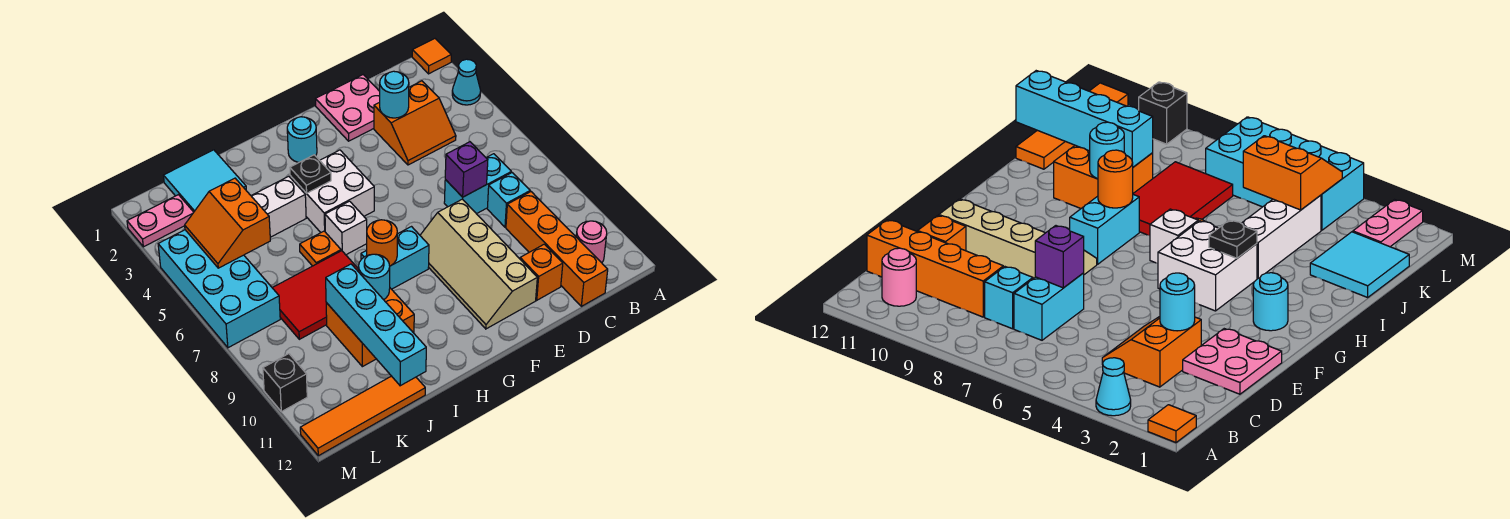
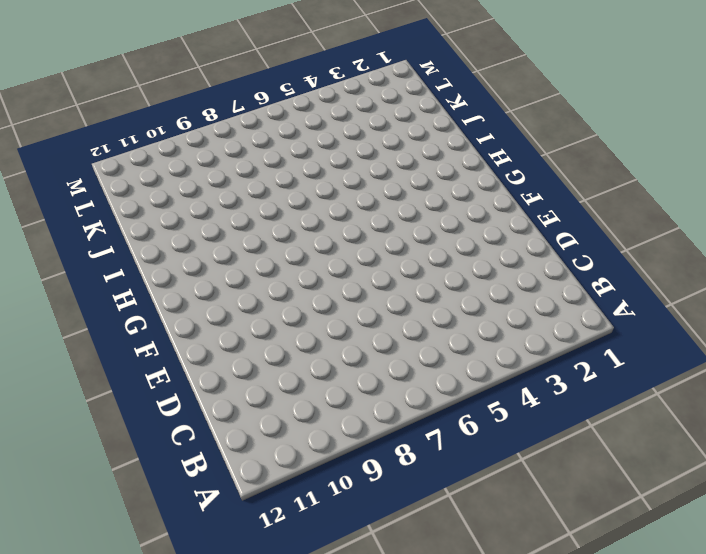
none -> orange 1x1 tile [412,39,451,74]
none -> cyan 1x1 cone [452,59,481,105]
none -> pink 1x1 round brick [576,221,607,263]
none -> orange 2x2 slope [374,81,456,165]

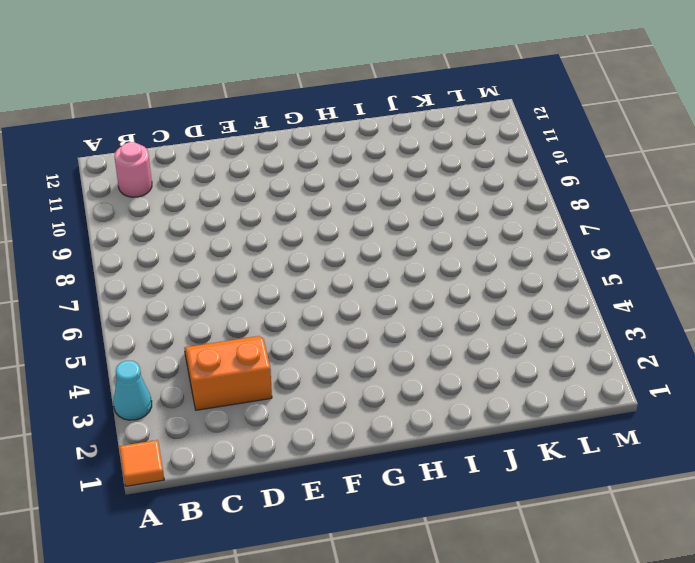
none -> cyan 1x2 brick [444,154,511,214]
none -> cyan 1x1 brick [487,173,530,227]
none -> orange 1x4 brick [506,192,608,306]
none -> pink 2x2 plate [316,75,380,141]

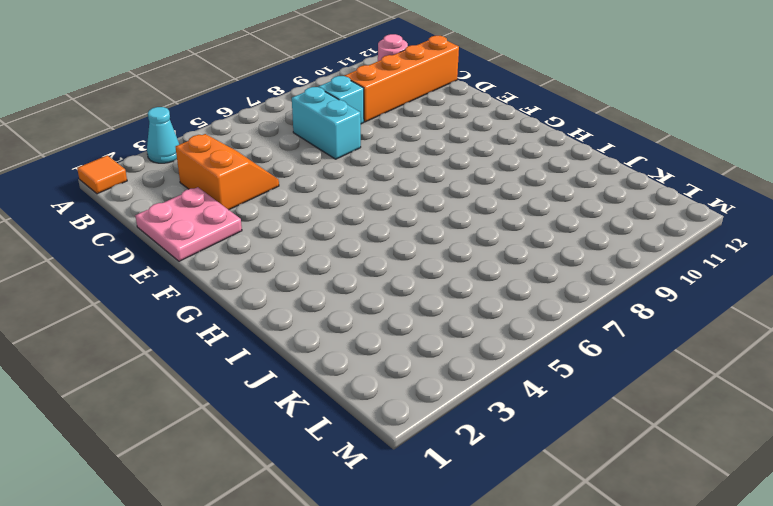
none -> orange 1x1 brick [520,244,563,300]
none -> tan 2x4 slope [420,199,537,329]
none -> cyan 1x1 round brick [287,117,317,162]
none -> white 2x2 brick [290,150,374,232]

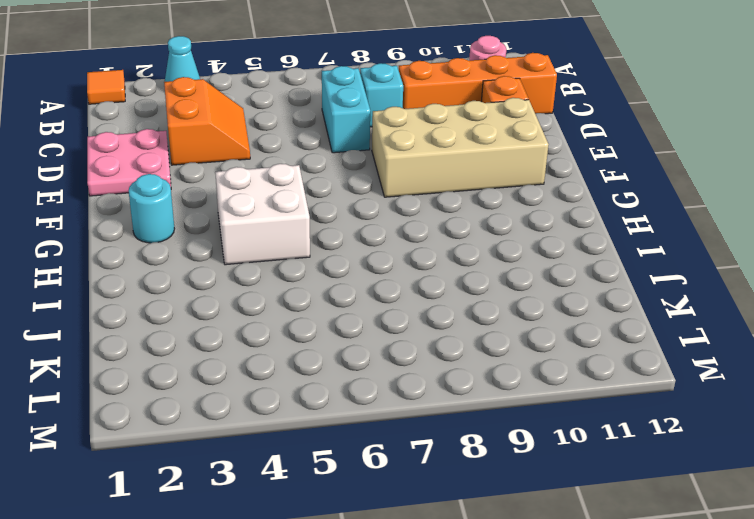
tan 2x4 brick [372,98,549,197] -> tan 2x4 slope [420,199,537,329]
none -> cyan 1x2 brick [361,227,429,289]
none -> white 1x1 brick [325,201,367,255]
none -> white 1x3 brick [251,176,306,237]
none -> orange 1x1 plate [300,231,341,266]

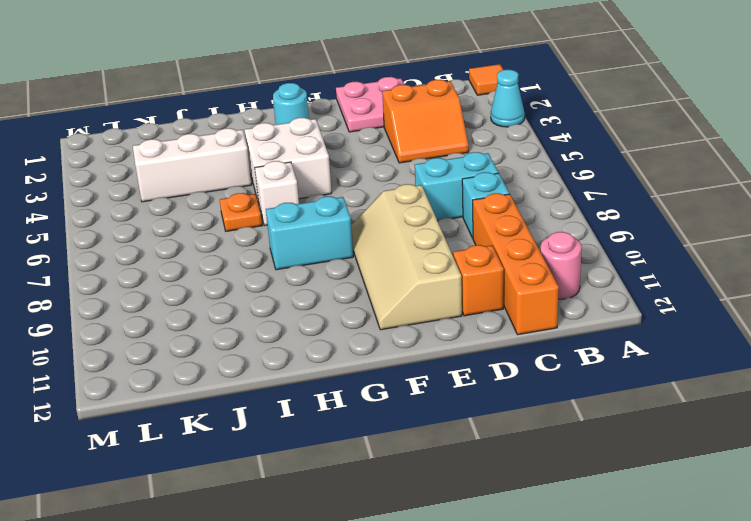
none -> red 2x3 tile [273,251,359,339]
none -> orange 2x2 brick [326,288,414,367]
none -> cyan 2x2 tile [164,150,246,212]
none -> orange 1x4 tile [300,376,425,456]

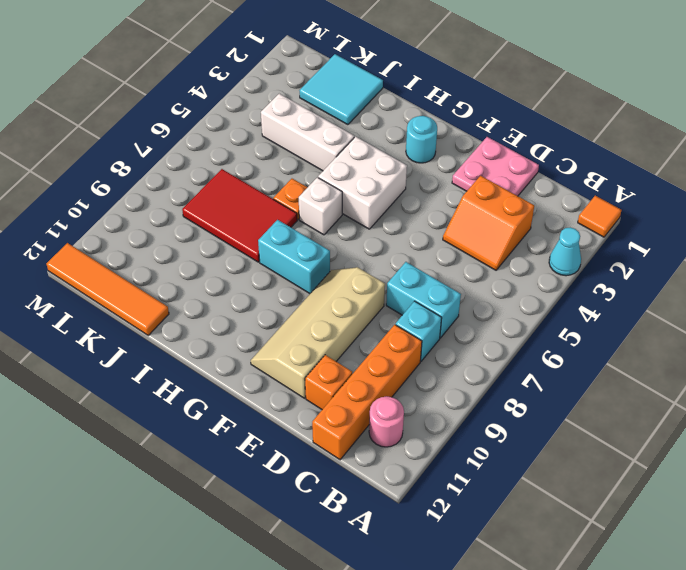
none -> orange 2x2 brick [326,288,414,367]
none -> pink 1x2 plate [127,195,194,247]
none -> cyan 2x4 brick [158,230,280,348]
none -> black 1x1 brick [263,354,307,412]

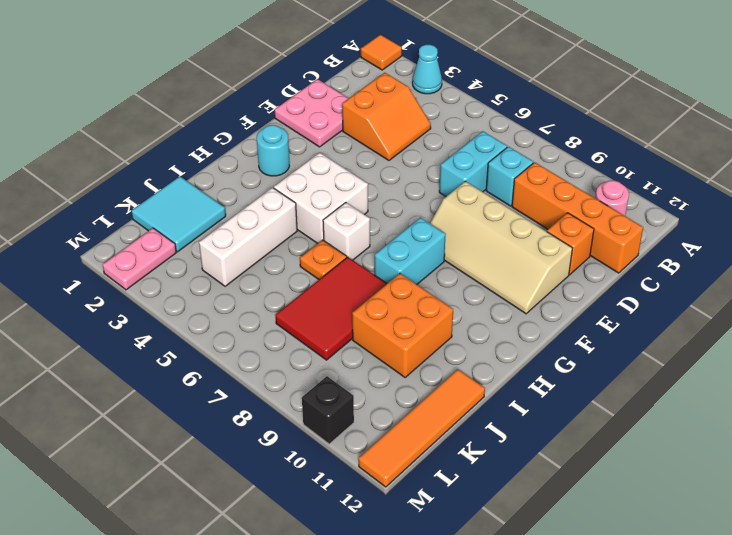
none -> cyan 2x4 brick [158,230,280,348]
none -> cyan 1x1 round brick [380,71,409,118]
none -> purple 1x1 brick [445,142,488,197]
none -> black 1x1 plate [290,155,331,193]

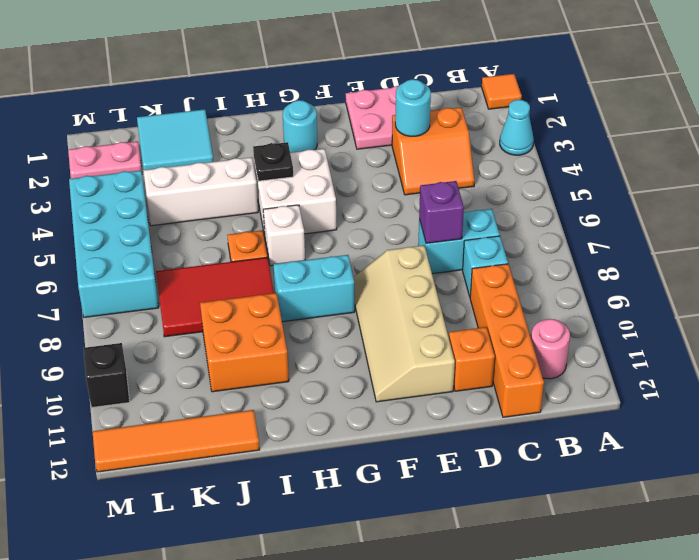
none -> orange 1x1 round brick [367,220,397,266]
none -> cyan 1x1 round brick [359,254,390,300]
none -> cyan 1x4 brick [326,264,426,386]
none -> orange 2x2 slope [185,178,270,268]

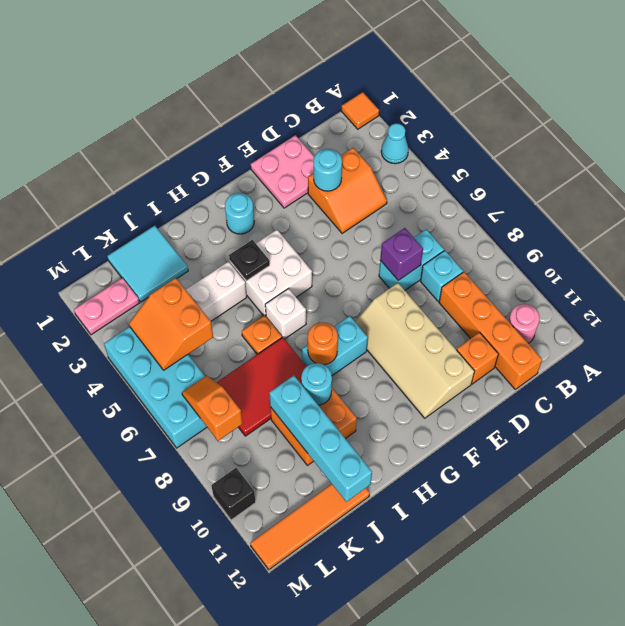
orange 1x2 slope [182,376,243,441] -> none

